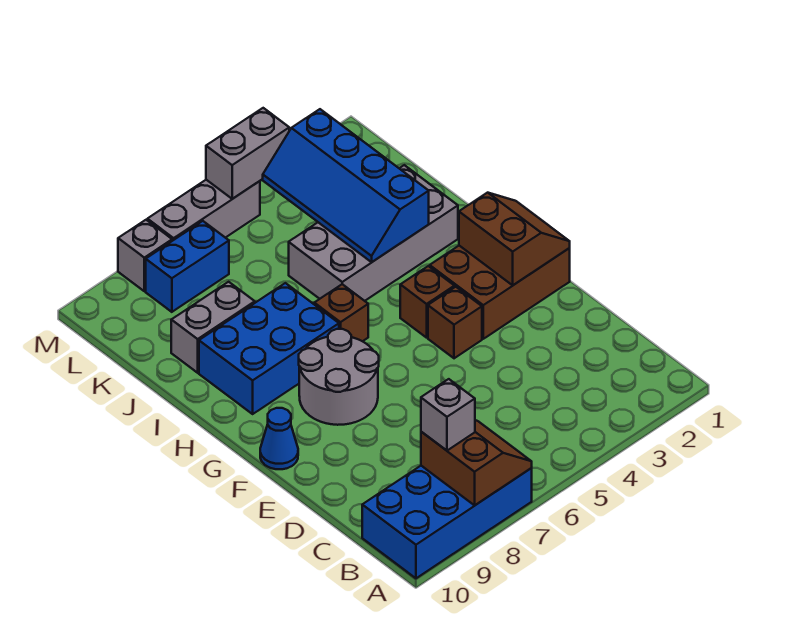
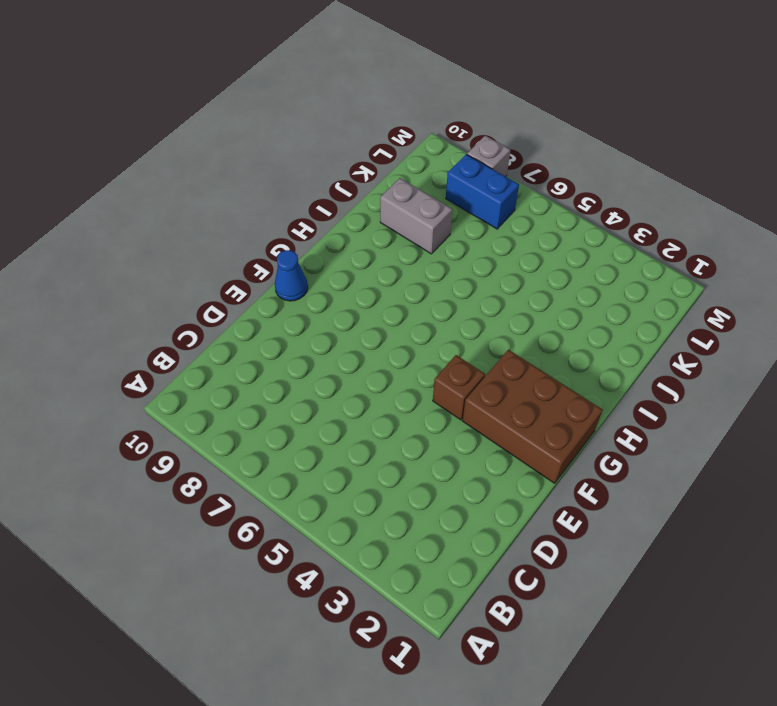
none -> blue 2x4 brick [362,466,532,578]
none -> grey 2x2 round brick [299,329,379,425]
none -> brown 1x1 brick [400,266,454,338]

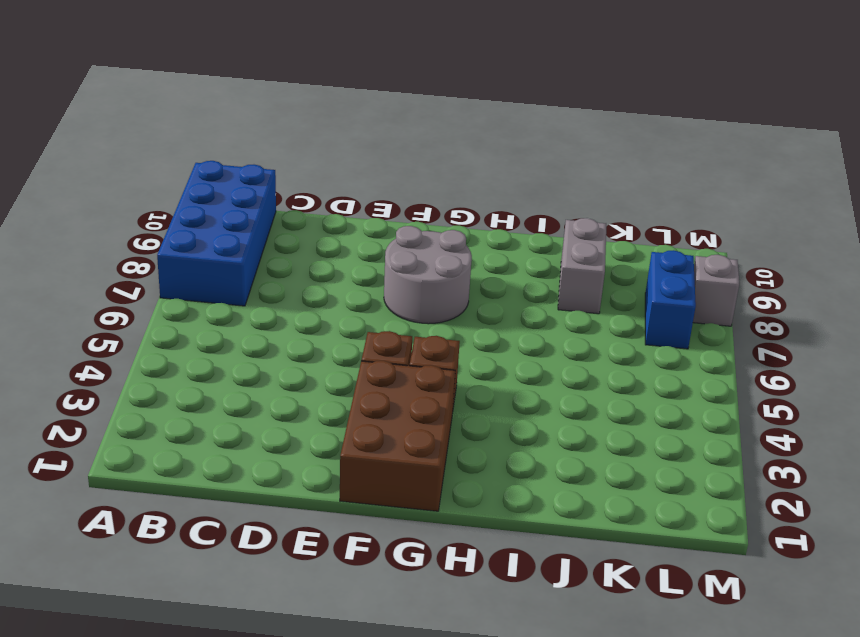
none -> blue 1x1 cone [260,408,298,469]
none -> brown 1x1 brick [314,284,368,341]
none -> blue 2x3 brick [199,283,339,414]

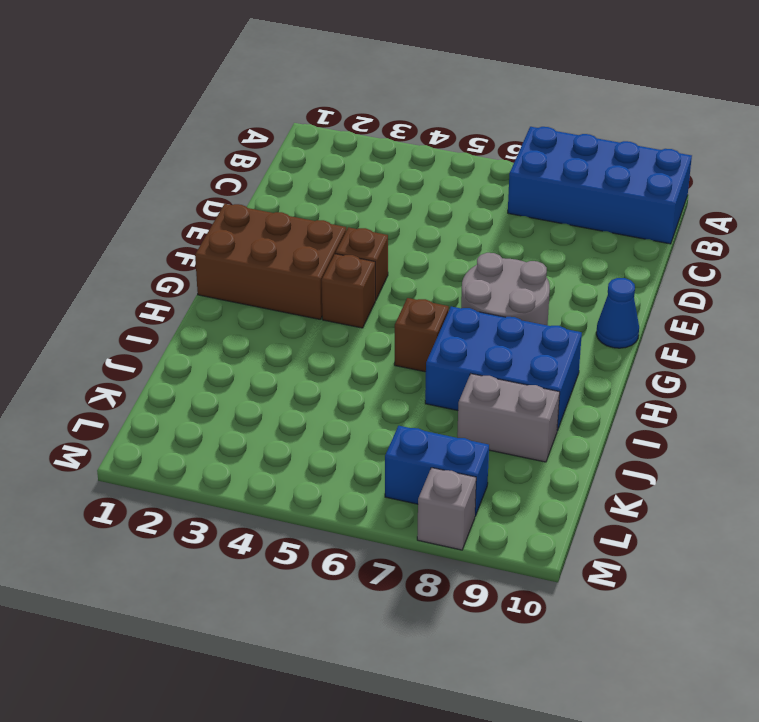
none -> grey 2x4 brick [289,165,458,301]
none -> grey 1x3 brick [147,180,260,241]
none -> brown 2x2 slope [421,420,532,505]

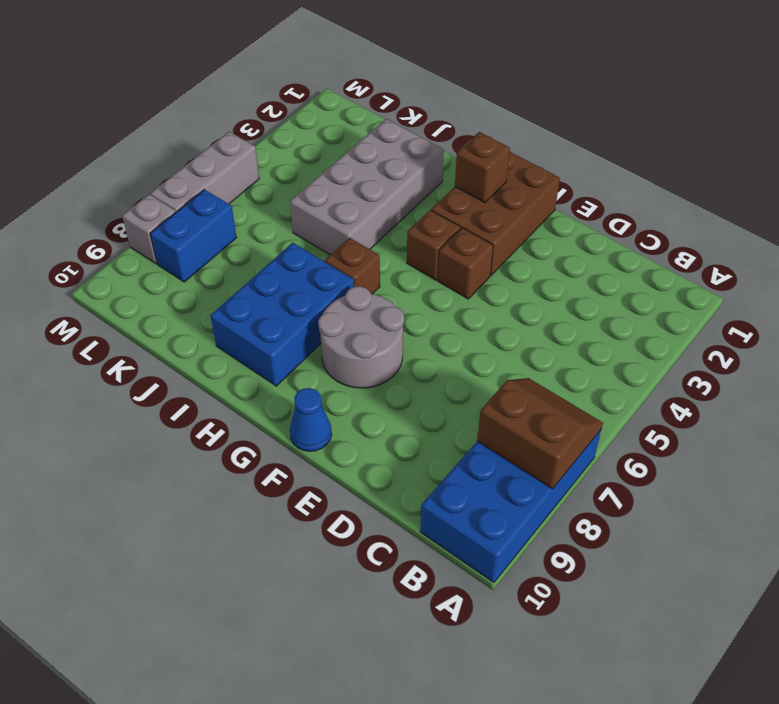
brown 1x1 brick [455,132,510,203] -> brown 2x2 slope [459,193,570,285]
none -> grey 1x2 brick [171,282,255,373]
none -> blue 2x4 slope [263,109,429,262]
none -> grey 1x2 brick [206,108,289,199]

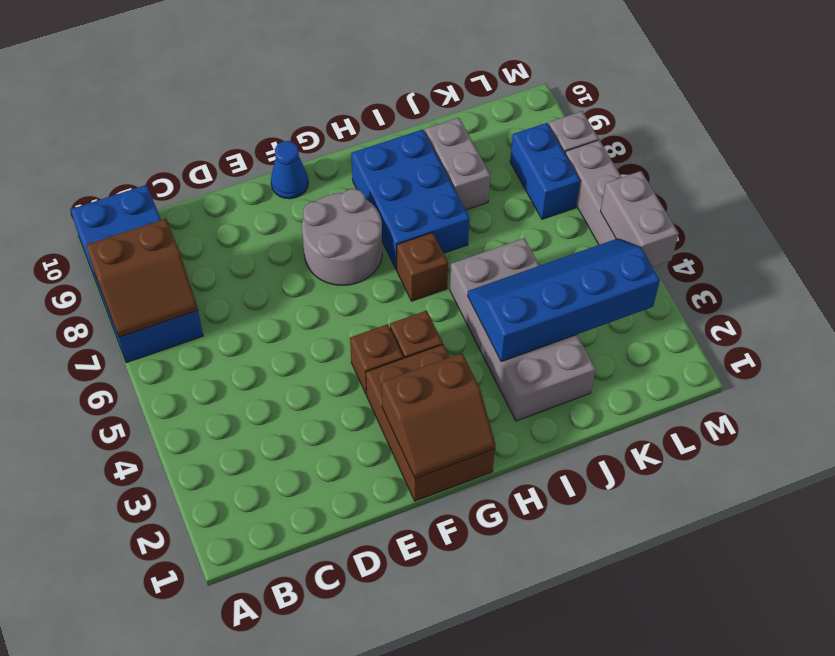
none -> grey 1x1 brick [421,379,475,450]

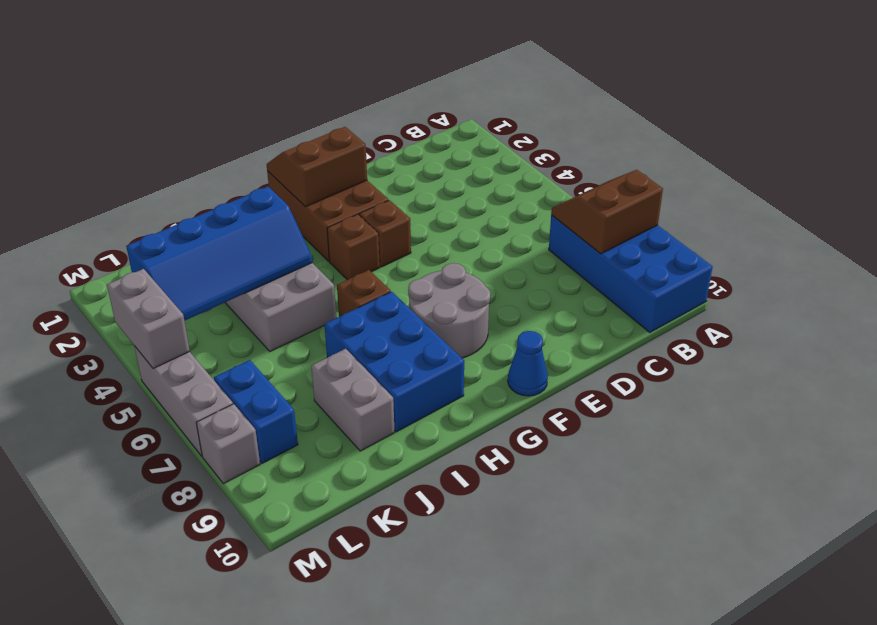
none -> grey 1x1 brick [421,379,475,450]

